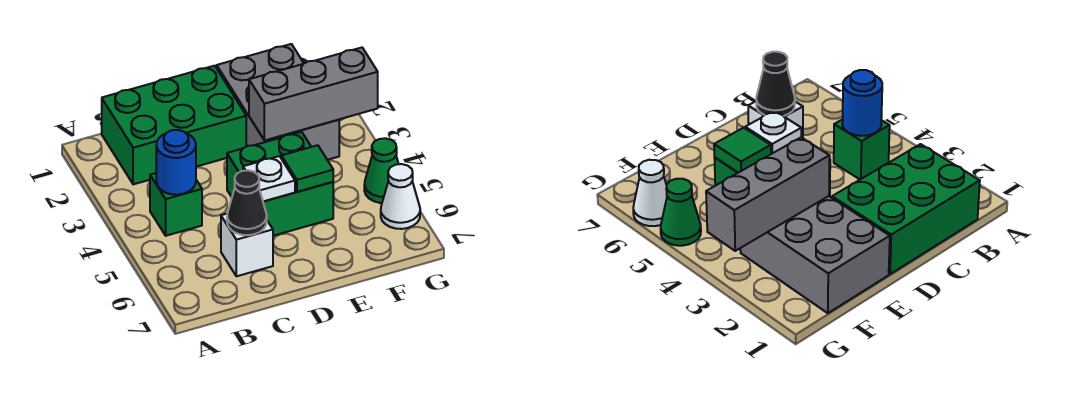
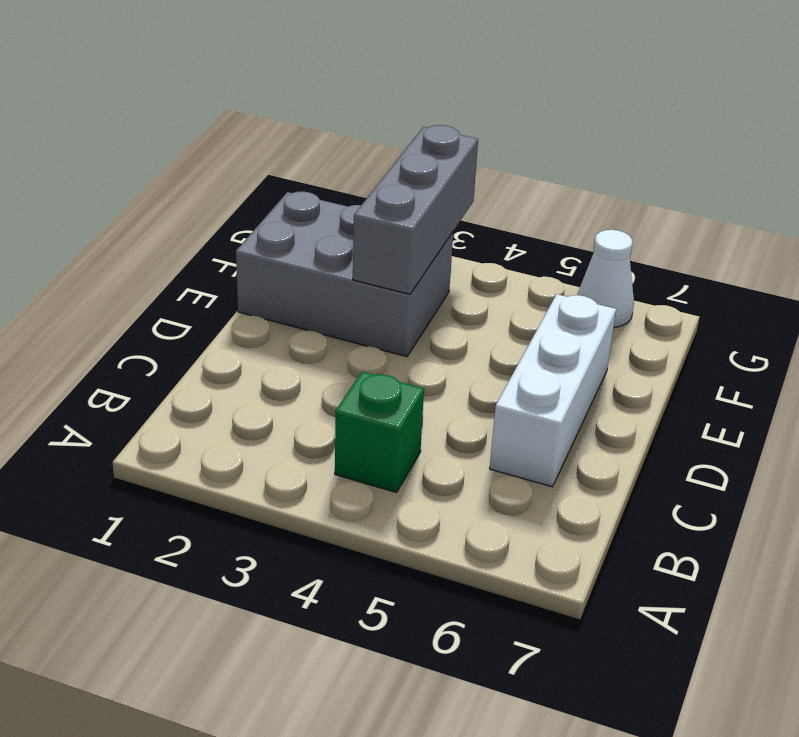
white 1x3 brick [490,294,616,487] -> white 1x1 brick [221,214,273,276]
none -> green 2x3 brick [102,66,246,184]
none -> green 2x2 brick [227,132,333,236]
none -> green 1x1 cone [364,138,399,203]

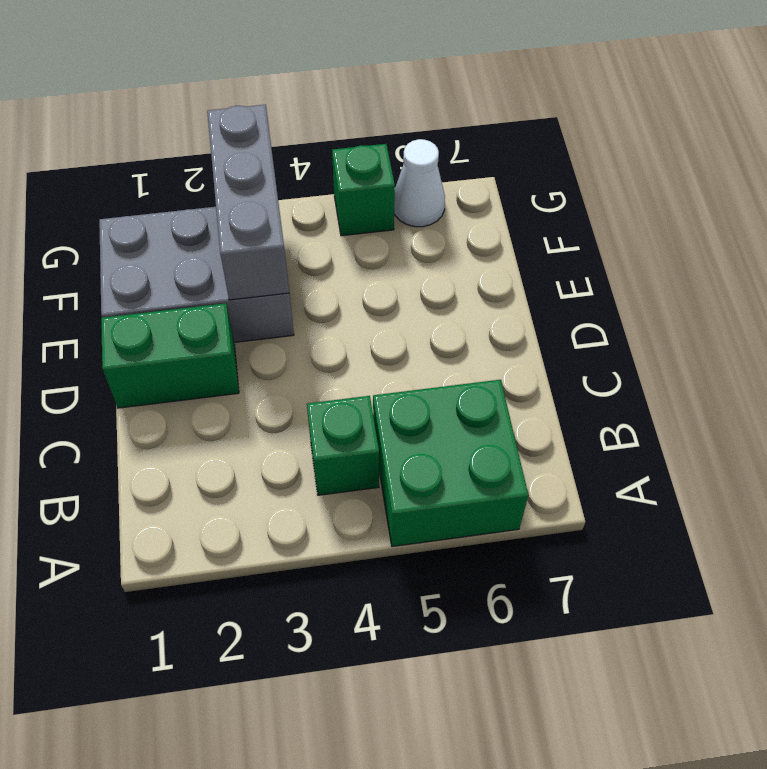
green 2x2 brick [373,380,528,546] -> green 2x2 brick moved to [227,132,333,236]
green 1x2 brick [101,303,239,408] -> green 2x3 brick [102,66,246,184]
green 1x1 brick [332,144,395,236] -> green 1x1 cone [364,138,399,203]
none -> white 1x1 brick [221,214,273,276]
none -> blue 1x1 round brick [156,130,196,195]
none -> black 1x1 cone [227,170,267,235]

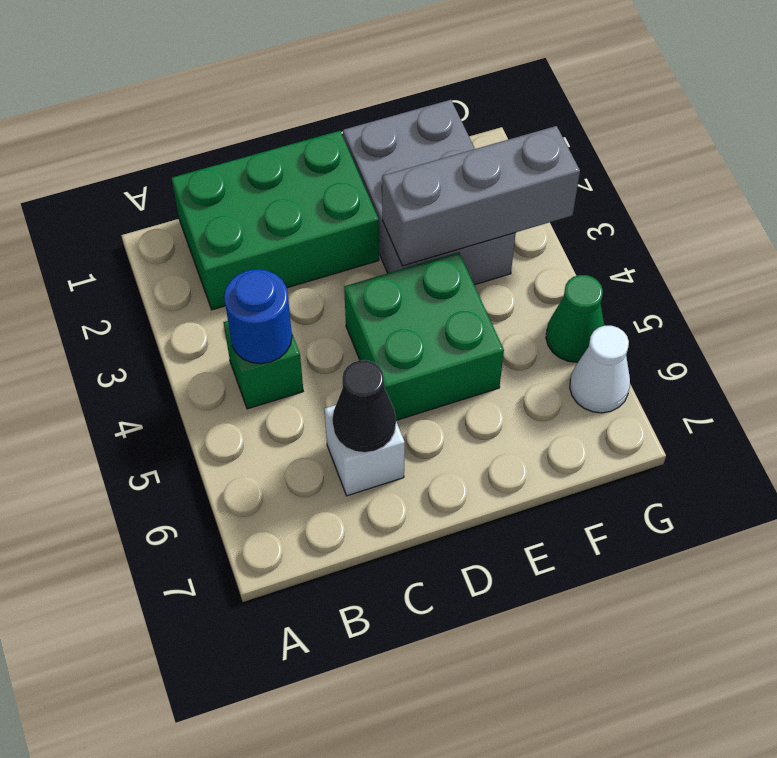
none -> white 1x1 plate [243,156,295,202]
none -> green 1x1 tile [281,145,333,192]

